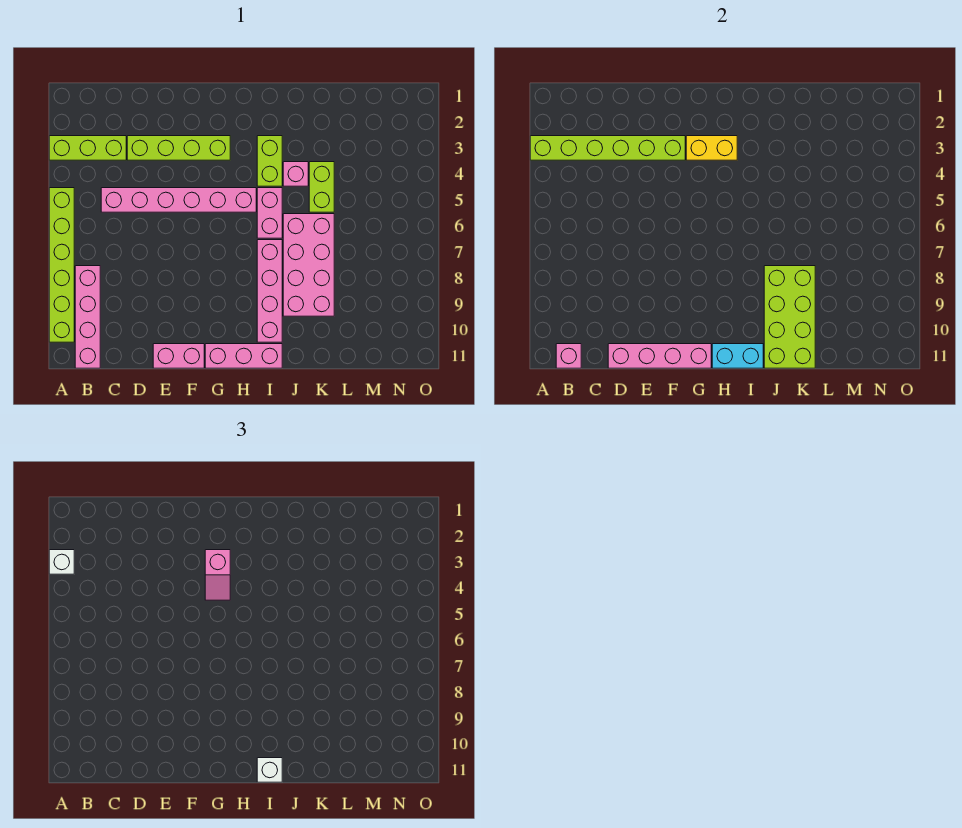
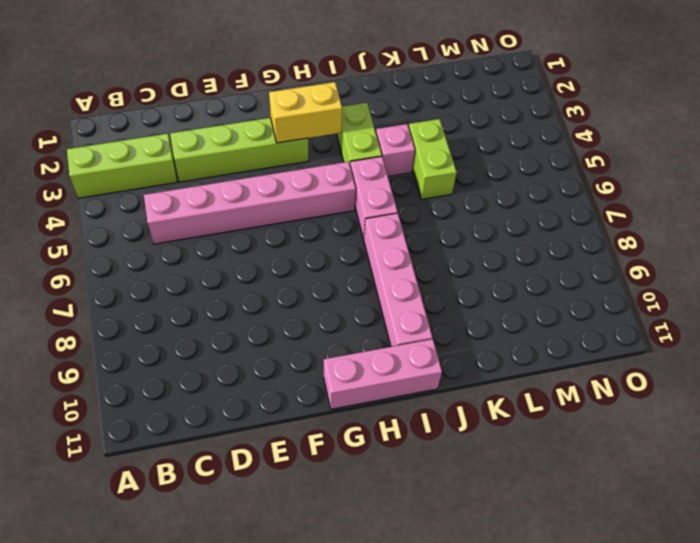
none -> lime 1x6 brick [49,188,74,342]
none -> pink 1x4 brick [75,266,100,368]
none -> pink 1x2 brick [153,344,204,368]

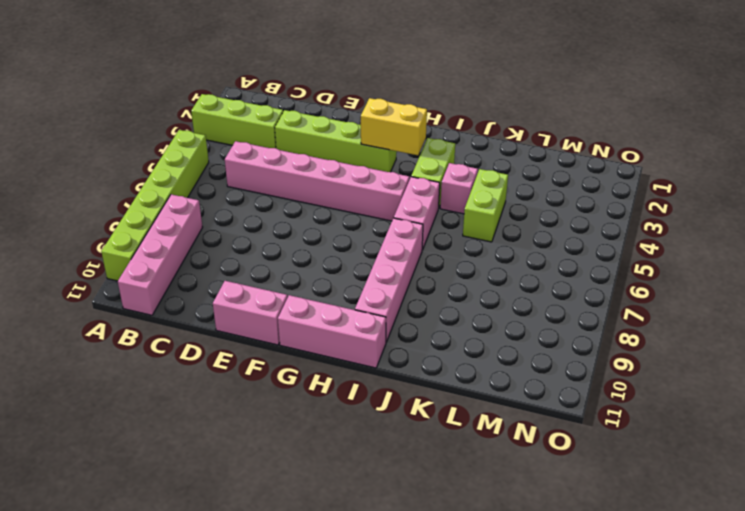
none -> pink 2x4 brick [283,214,334,316]
none -> lime 1x6 brick [530,136,685,160]
none -> pink 1x1 brick [556,344,581,368]

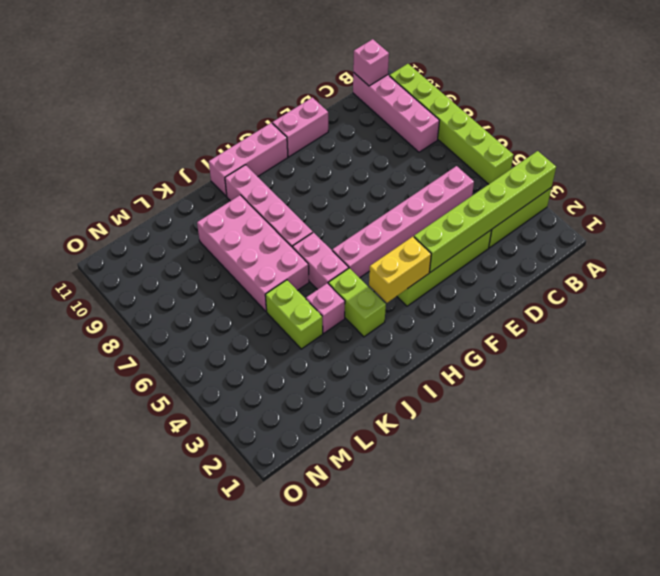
none -> pink 1x4 brick [608,344,711,368]
none -> cyan 1x2 brick [712,344,763,368]
none -> lime 2x4 brick [764,266,815,368]

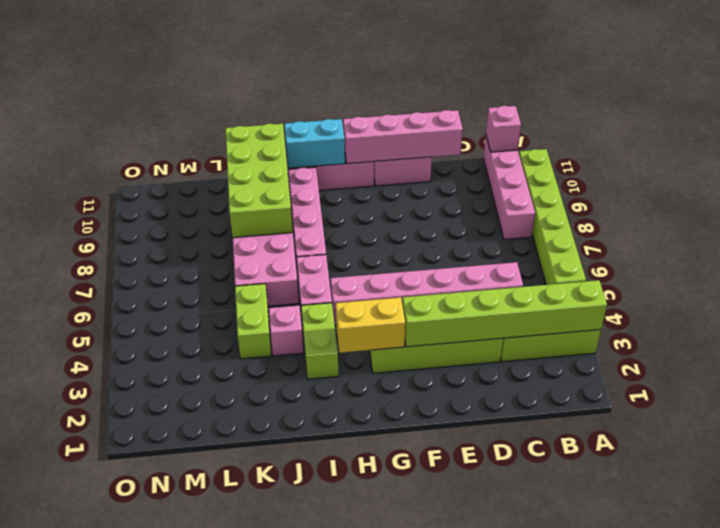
none -> white 1x1 brick [49,550,74,574]
none -> pink 1x2 slope [205,550,230,600]
none -> white 1x1 brick [257,758,282,782]

